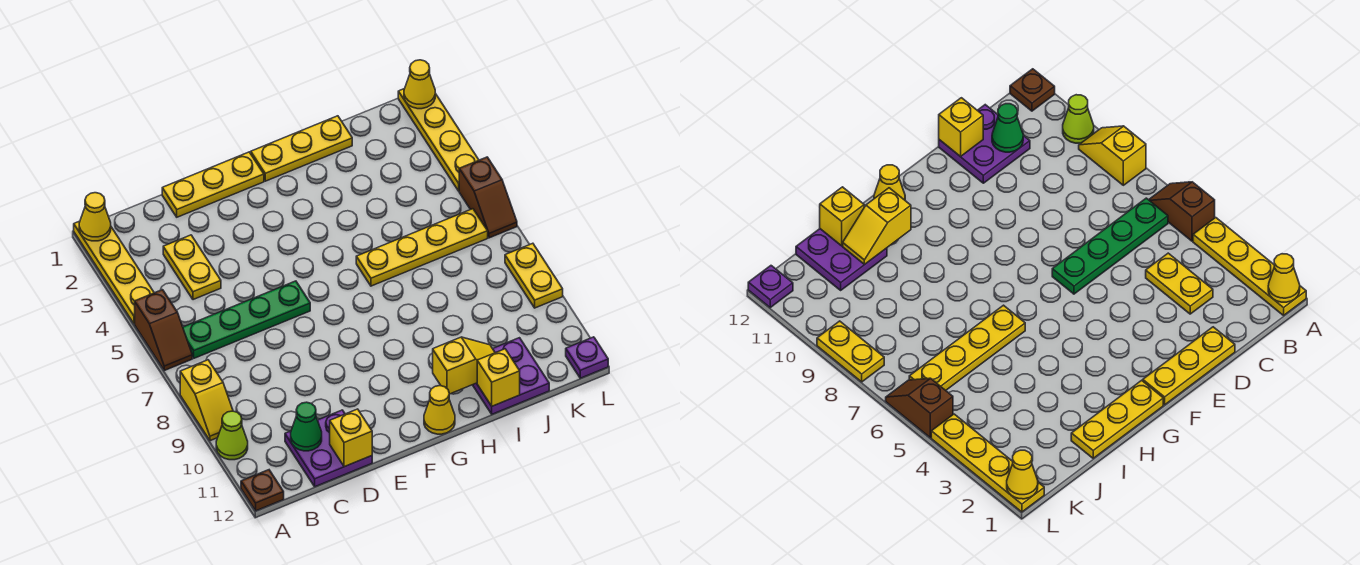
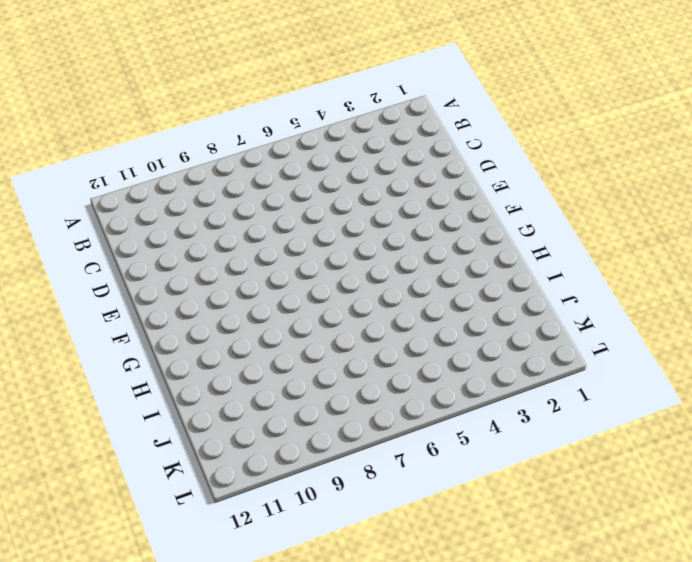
none -> yellow 1x4 plate [74,221,154,324]
none -> brown 1x2 slope [135,290,192,370]
none -> yellow 1x2 slope [180,360,233,441]

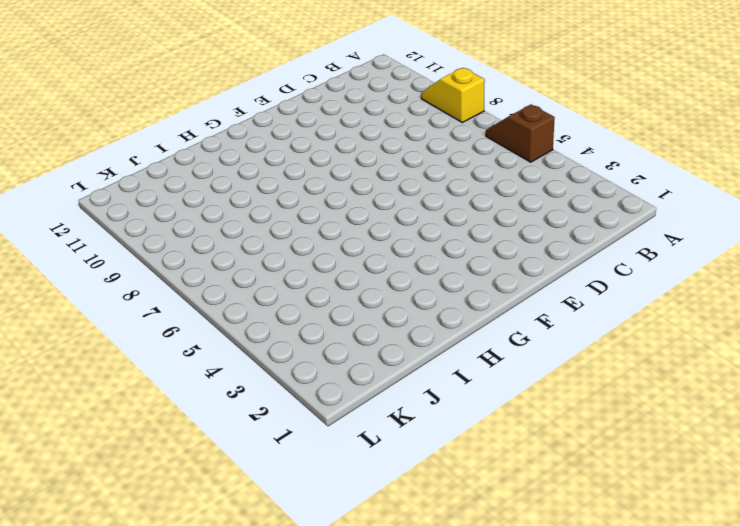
none -> yellow 1x4 plate [74,221,154,324]
none -> lime 1x1 cone [216,411,248,460]
none -> brown 1x1 plate [241,470,284,511]

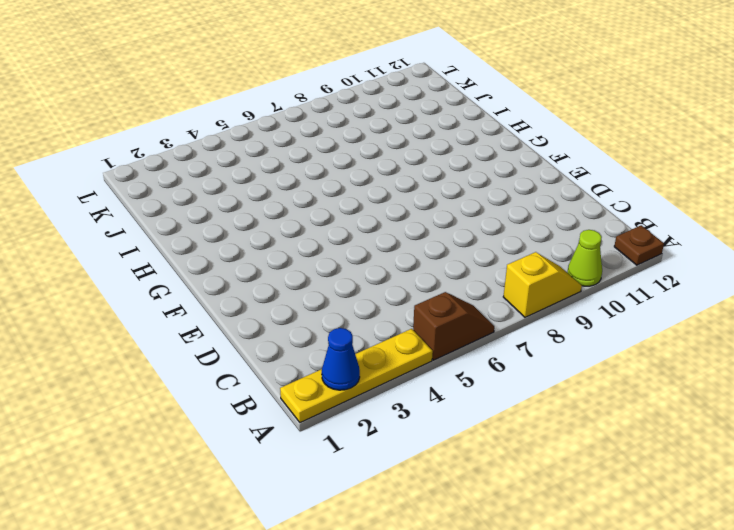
blue 1x1 cone [322,328,360,390] -> none
none -> green 1x4 plate [183,281,310,358]
none -> yellow 1x2 plate [163,235,221,300]
none -> purple 2x2 plate [285,410,372,487]

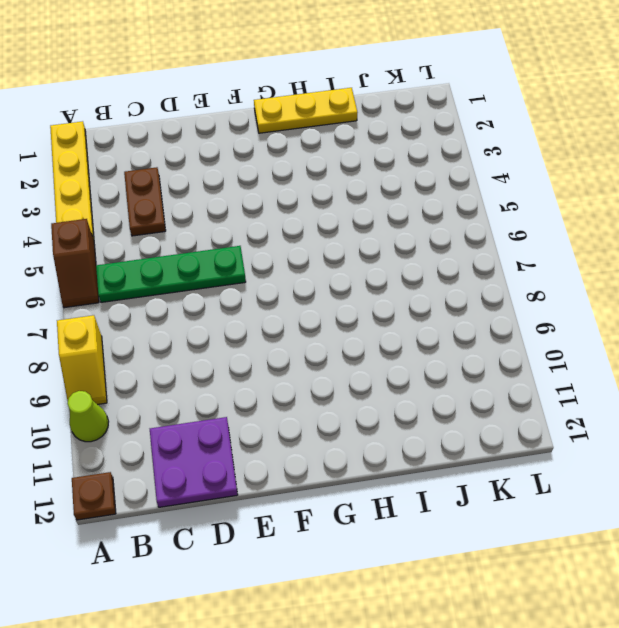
brown 1x2 plate [124,167,166,236] -> yellow 1x2 plate [163,235,221,300]
none -> yellow 1x3 plate [162,152,264,217]
none -> yellow 1x1 cone [424,386,455,434]
none -> yellow 1x4 plate [356,209,488,286]

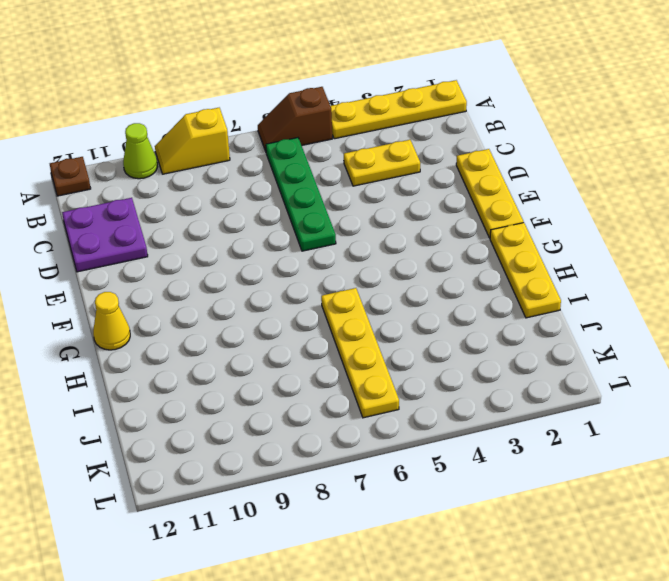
none -> purple 2x2 plate [473,338,549,414]
none -> yellow 1x4 plate [398,89,479,191]
none -> brown 1x2 slope [459,157,517,238]

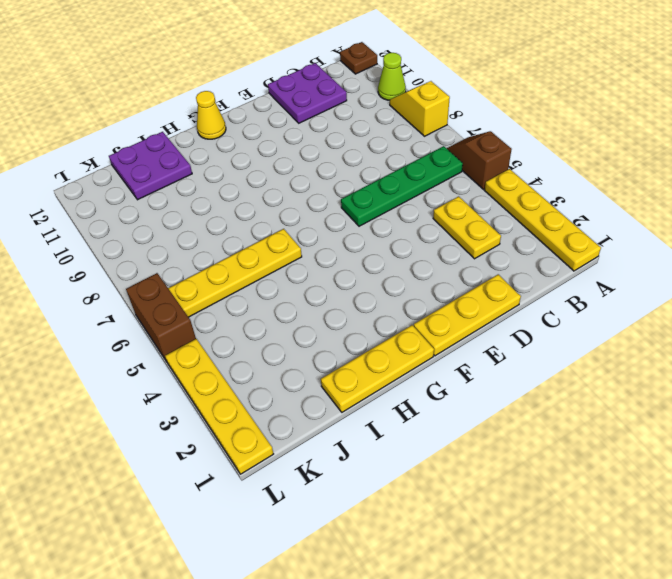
brown 1x2 brick [126,273,196,362] -> brown 1x2 slope [459,157,517,238]
none -> yellow 1x2 plate [505,243,563,308]
none -> purple 1x1 plate [566,337,608,378]
none -> yellow 1x1 cone [79,193,111,241]

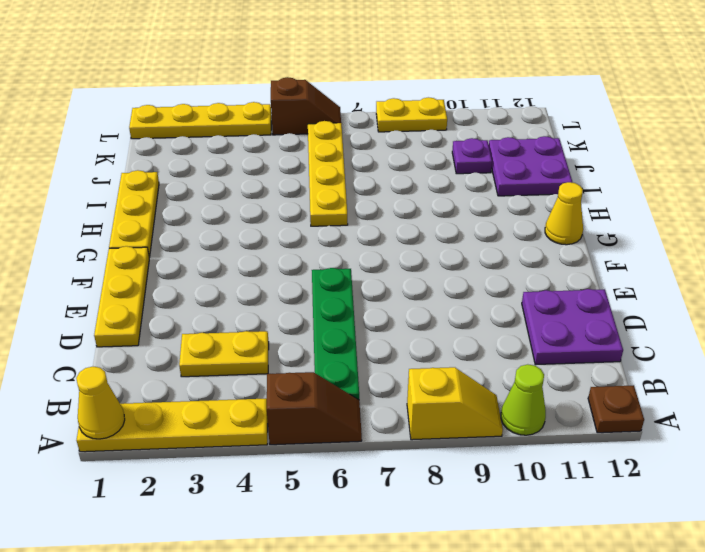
purple 1x1 plate [452,138,492,174] -> purple 1x1 plate moved to [566,337,608,378]
none -> green 1x1 cone [291,402,322,451]
none -> yellow 1x1 brick [330,409,372,467]
none -> yellow 1x2 slope [433,337,495,394]

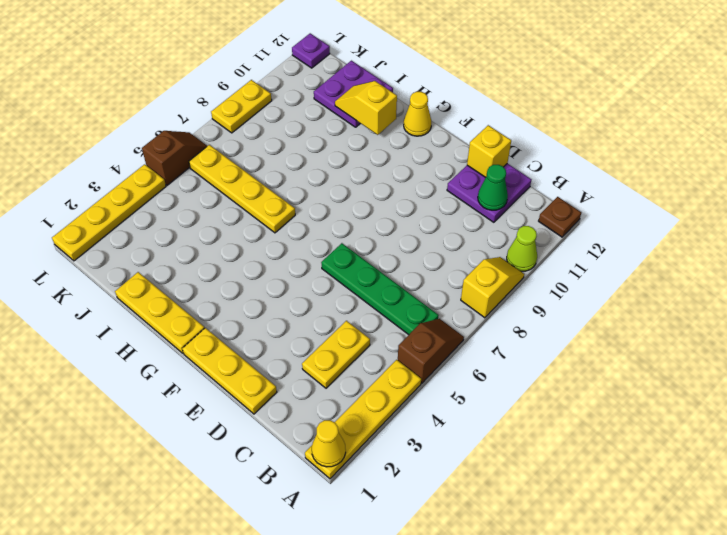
none -> yellow 1x1 brick [477,349,520,406]
none -> yellow 1x1 cone [404,60,435,109]

